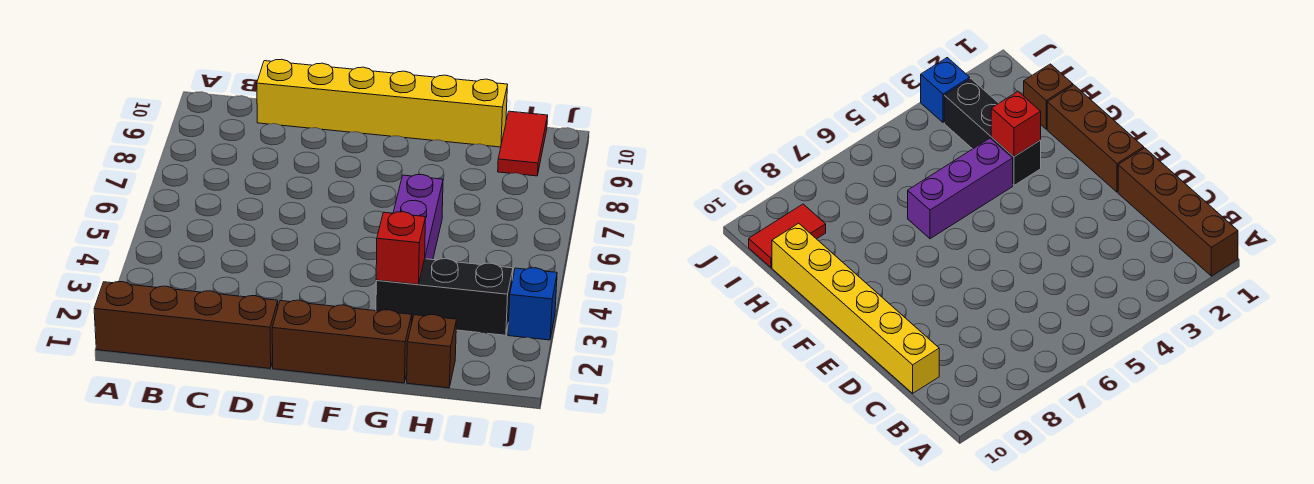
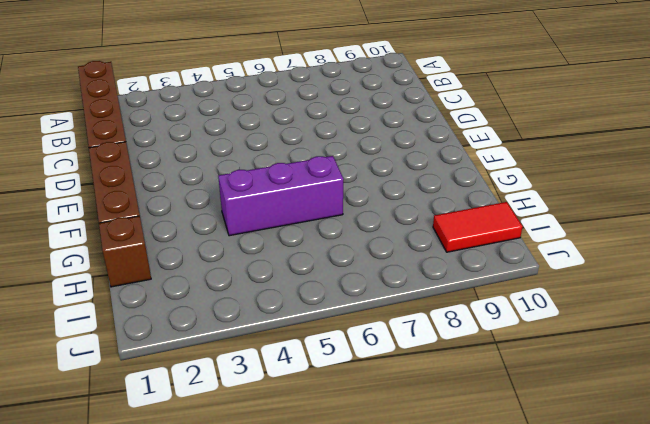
none -> yellow 1x6 brick [257,59,507,147]
none -> black 1x3 brick [376,259,513,335]

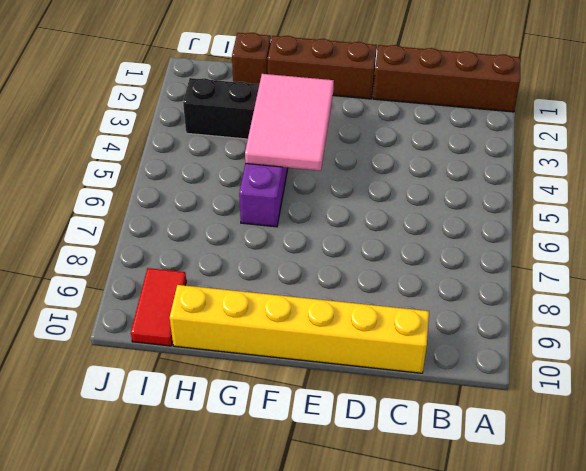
pink 2x3 tile [245,74,334,171] -> red 1x1 brick [376,212,426,284]
none -> blue 1x1 brick [508,268,557,340]

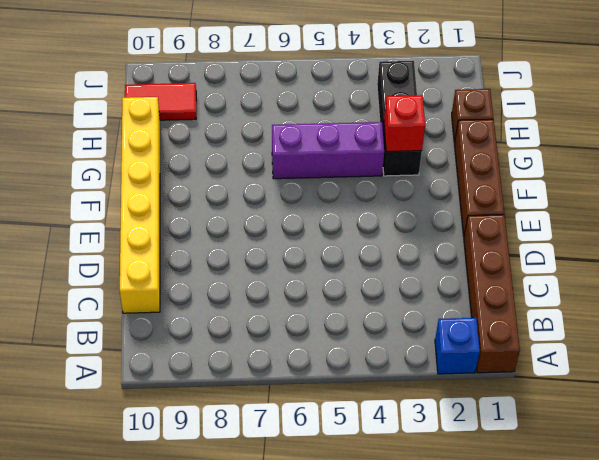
blue 1x1 brick [435,318,480,374] -> blue 1x1 brick moved to [508,268,557,340]

